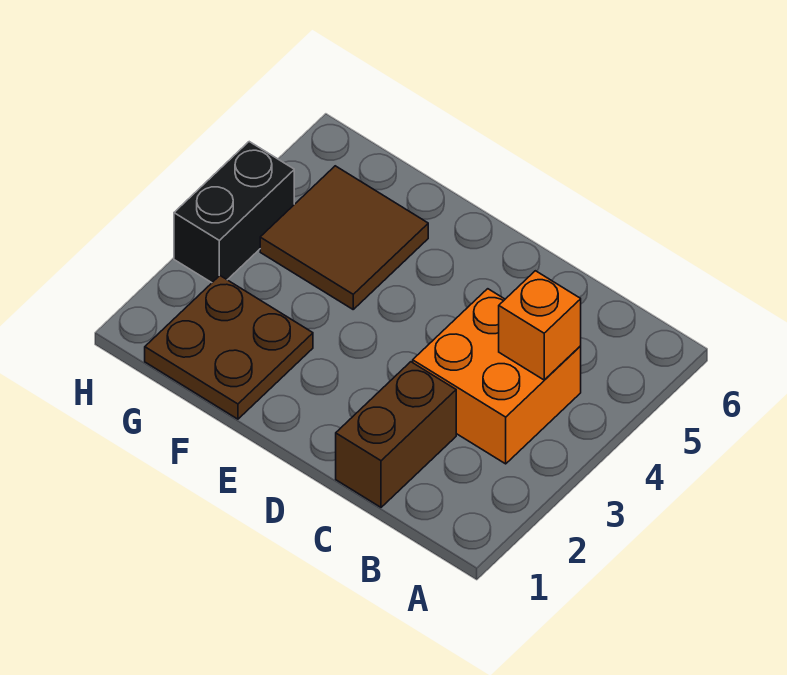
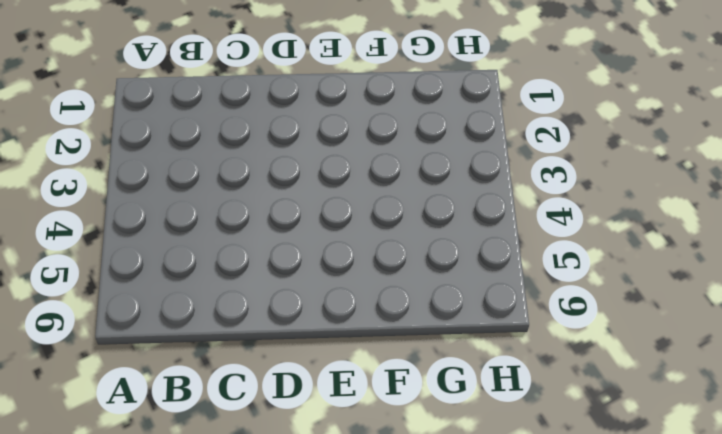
none -> orange 2x2 brick [413,289,581,464]
none -> brown 1x2 brick [336,362,456,507]

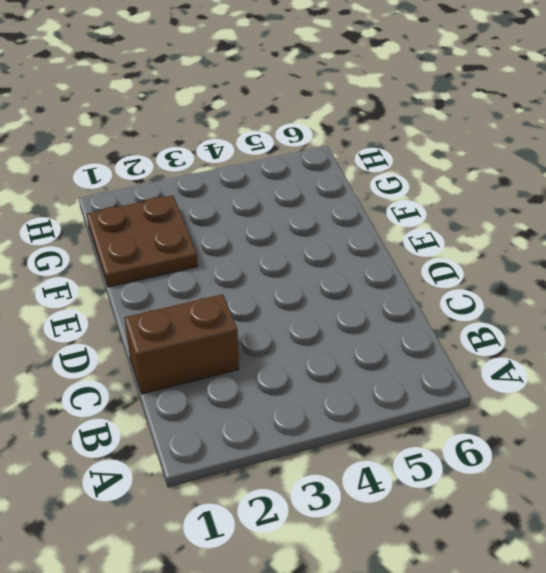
none -> orange 2x2 brick [413,289,581,464]
none -> brown 2x2 tile [260,166,428,309]

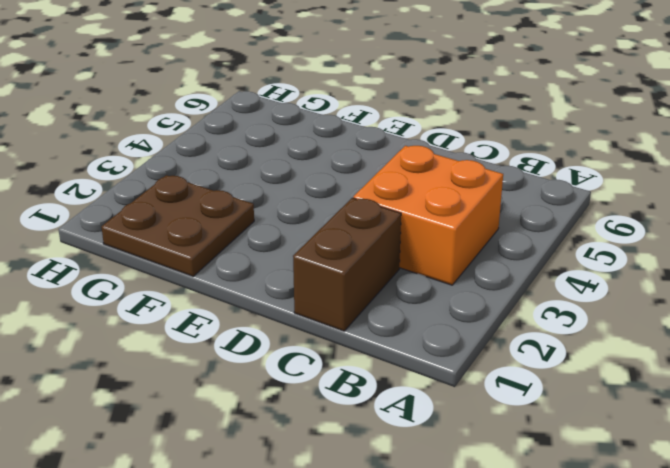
none -> brown 2x2 tile [260,166,428,309]
none -> black 1x2 brick [174,142,294,283]

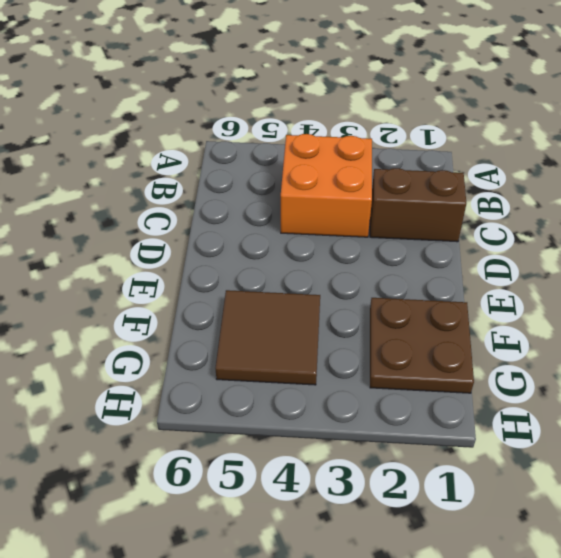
none -> black 1x2 brick [174,142,294,283]
none -> orange 1x1 brick [499,271,581,380]

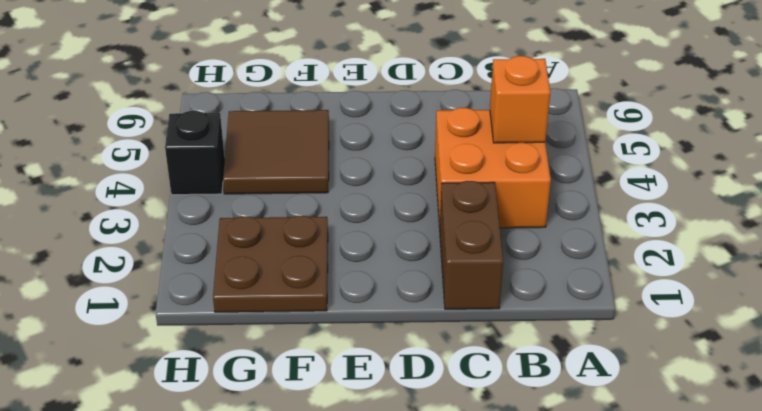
black 1x1 brick [165,111,225,195] -> black 1x2 brick [174,142,294,283]

